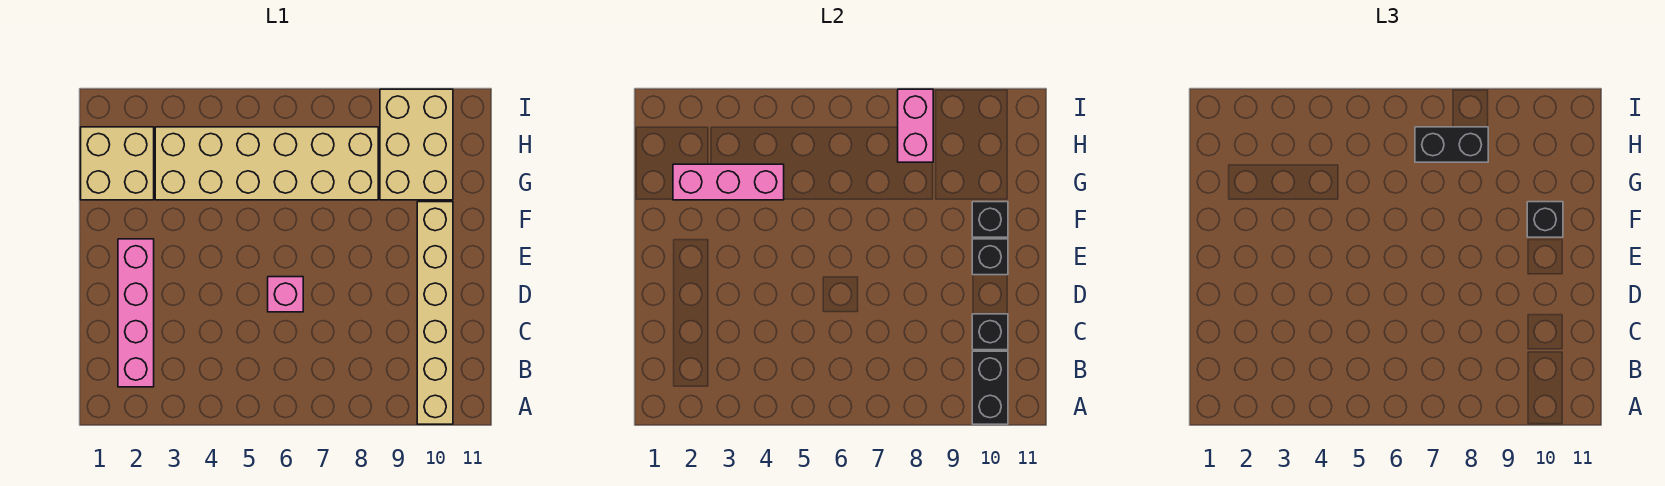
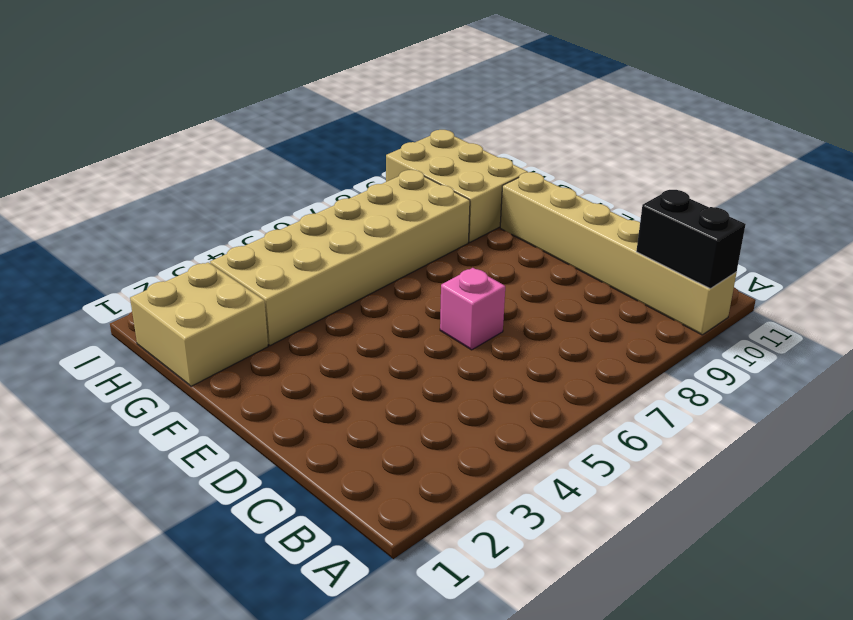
none -> pink 1x4 brick [118,239,154,387]
none -> black 1x1 brick [972,314,1008,350]
none -> black 1x1 brick [972,239,1008,275]

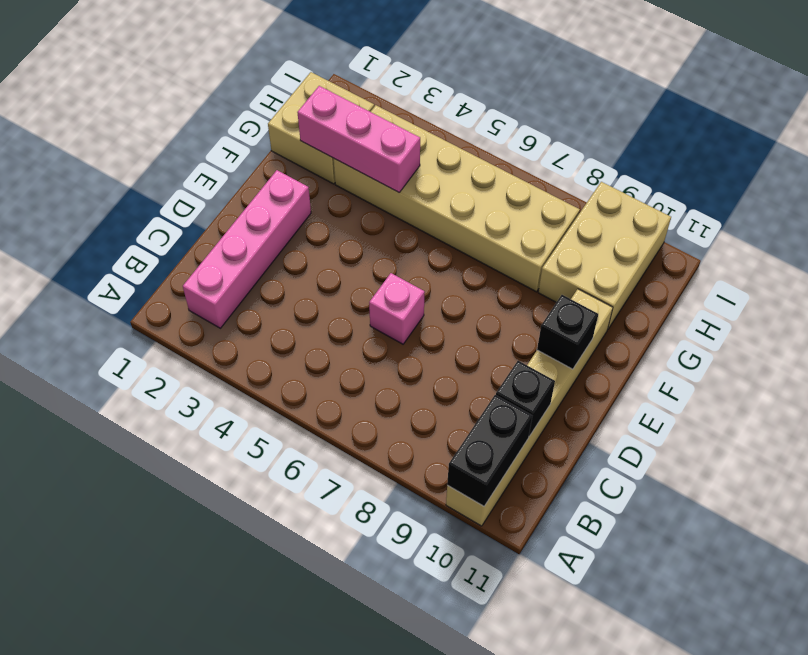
none -> black 1x1 brick [972,202,1008,237]
none -> pink 1x2 brick [898,89,933,162]
none -> black 1x1 brick [1527,202,1563,237]

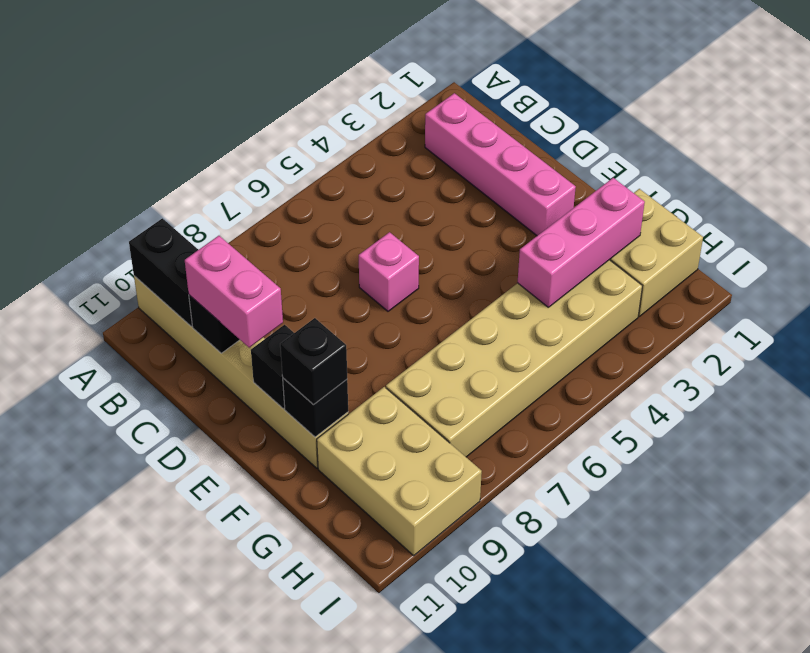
pink 1x2 brick [185,236,283,348] -> pink 1x2 brick moved to [898,89,933,162]
none -> black 1x2 brick [1415,127,1488,162]

